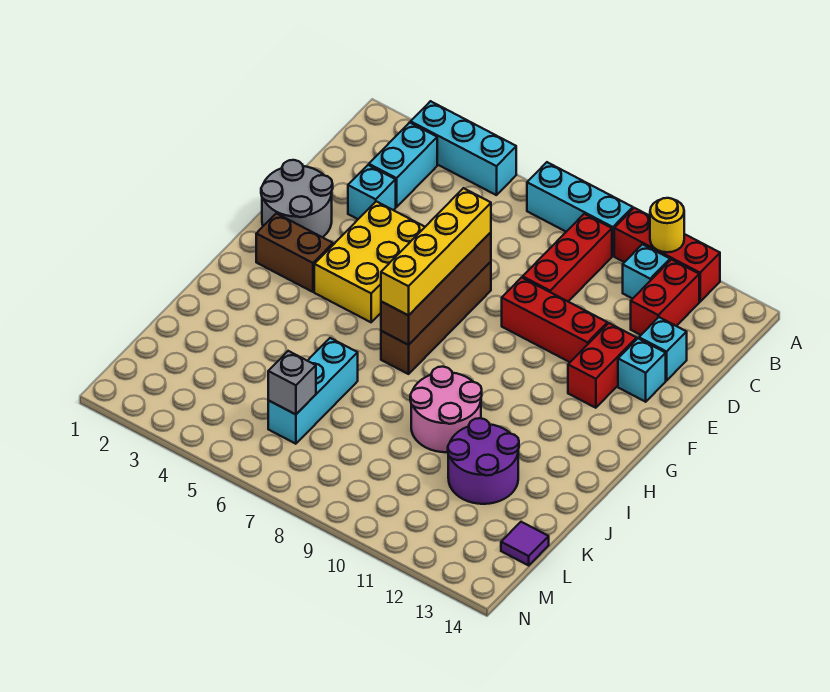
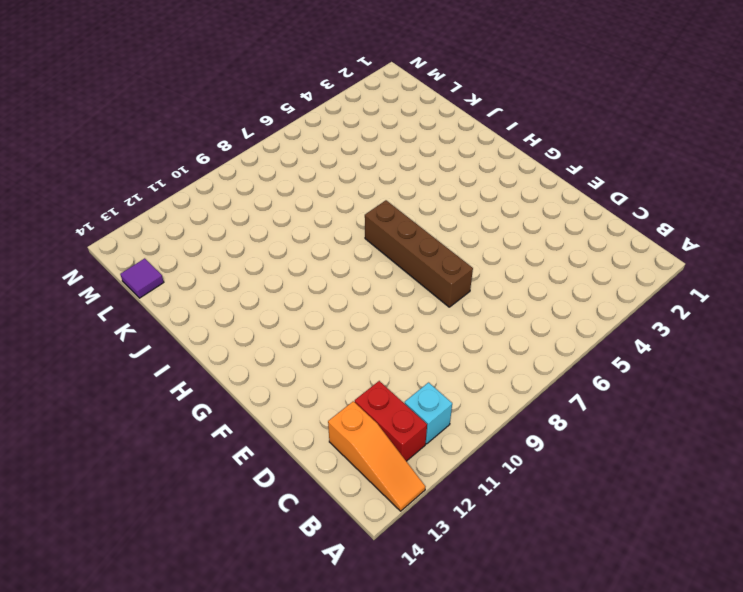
orange 1x3 slope [328,401,425,511] -> none
none -> cyan 1x3 brick [411,101,516,195]
none -> cyan 1x3 brick [527,162,633,256]
none -> red 1x3 brick [614,208,720,302]

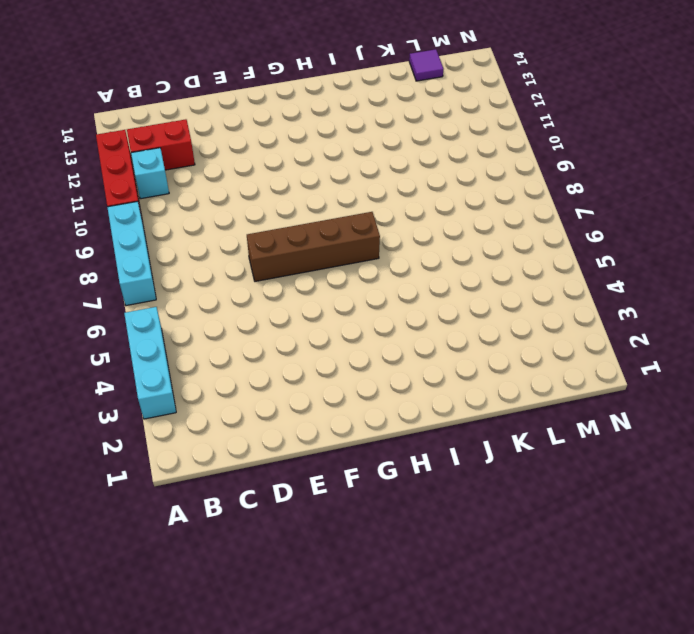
none -> cyan 1x2 brick [369,122,437,207]
none -> red 1x3 brick [523,214,612,301]
none -> cyan 1x1 brick [348,165,396,219]

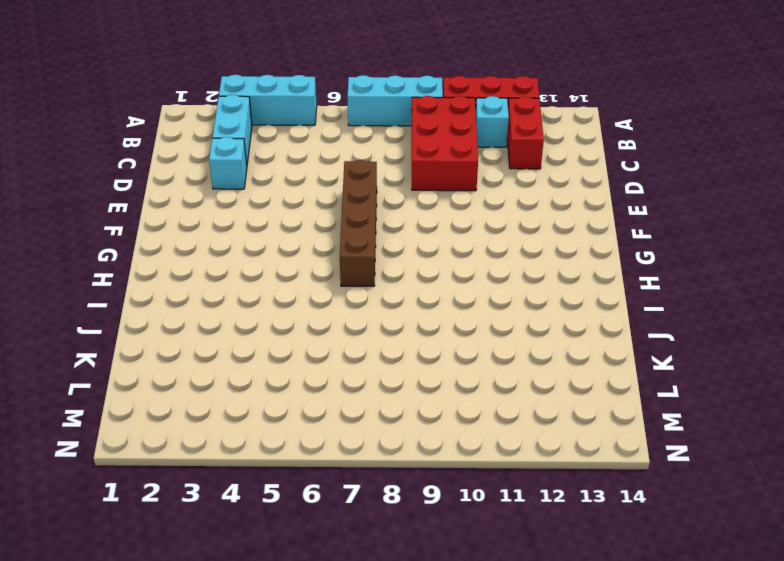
red 2x3 brick [412,96,478,191] -> red 1x3 brick [523,214,612,301]
none -> cyan 1x1 brick [639,317,687,381]
none -> grey 2x2 round brick [261,160,333,237]
none -> yellow 2x3 brick [314,201,425,322]

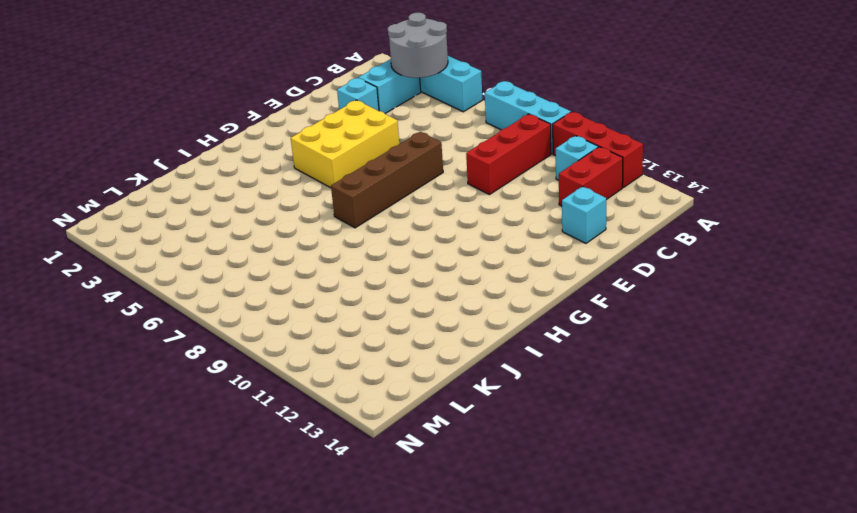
grey 2x2 round brick [388,13,448,78] -> grey 2x2 round brick moved to [261,160,333,237]
none -> red 1x3 brick [502,277,607,362]
none -> red 1x2 brick [568,323,637,408]
none -> cyan 1x1 brick [618,338,666,402]

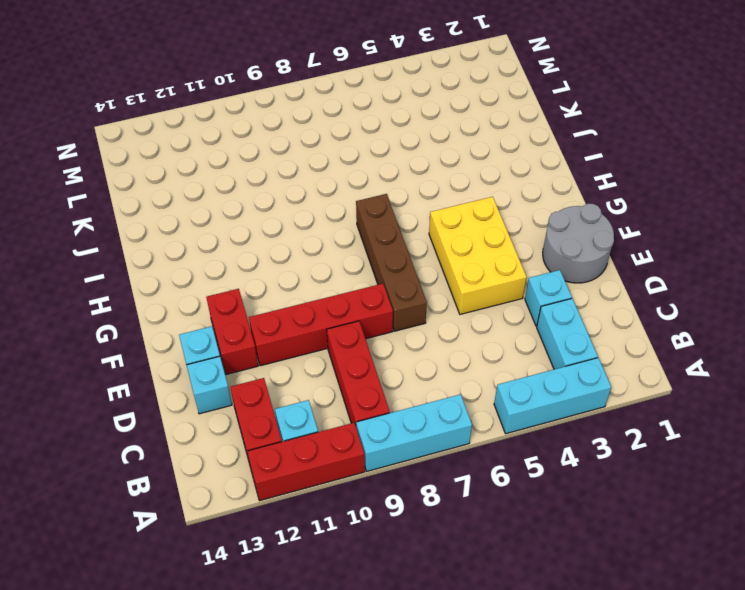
red 1x4 brick [249,284,393,366] -> red 1x3 brick [502,277,607,362]
none -> brown 1x2 brick [256,213,333,292]
none -> pink 2x2 round brick [410,367,482,452]
none -> cyan 1x3 brick [268,338,358,444]

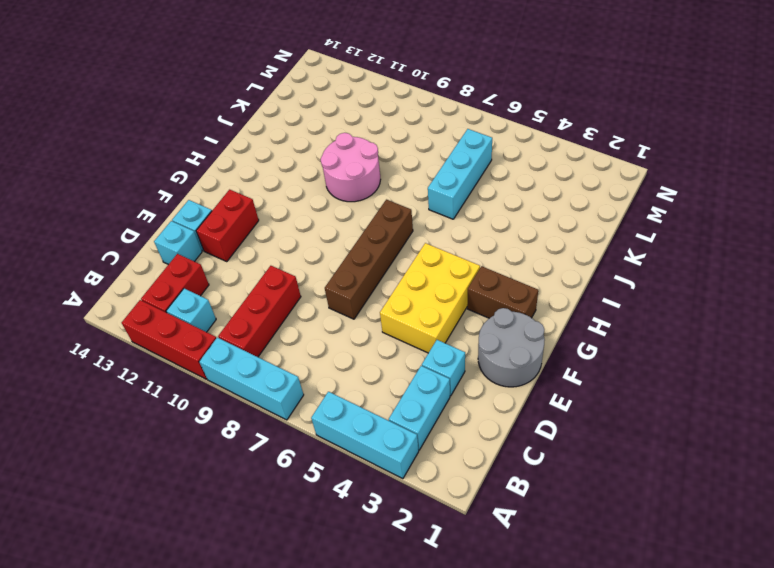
none -> red 1x3 brick [502,277,607,362]
none -> purple 2x2 round brick [448,418,519,504]
none -> purple 1x1 tile [501,522,549,565]

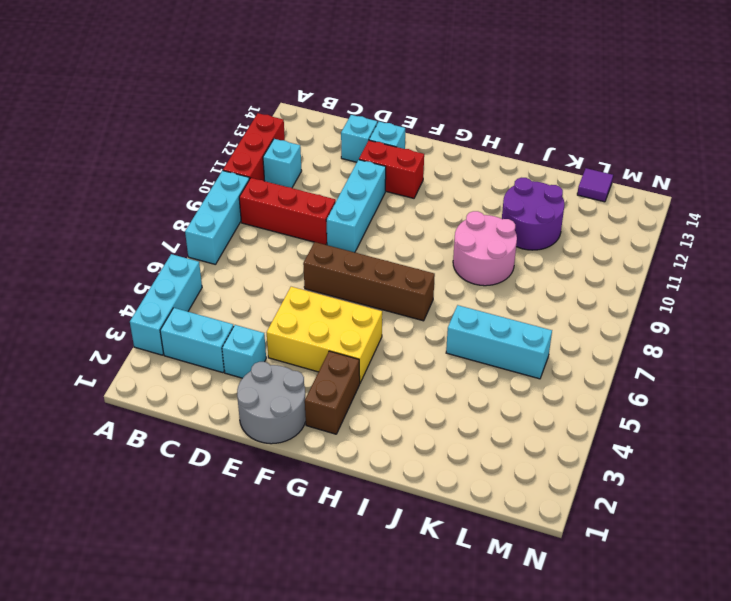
cyan 1x3 brick [326,160,386,253] -> red 1x3 brick [502,277,607,362]
none -> red 1x2 brick [631,260,699,335]
none -> yellow 1x1 round brick [650,198,684,252]
none -> brown 1x4 brick [381,232,491,345]

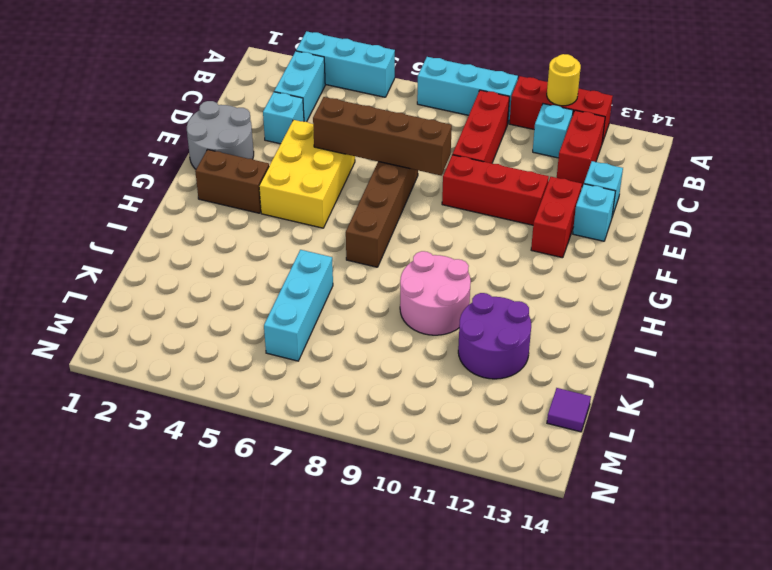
brown 1x4 brick [313,97,452,175] -> brown 1x4 brick turned to [381,232,491,345]
none -> grey 1x1 brick [268,351,316,414]
none -> yellow 1x4 brick [381,188,491,315]

